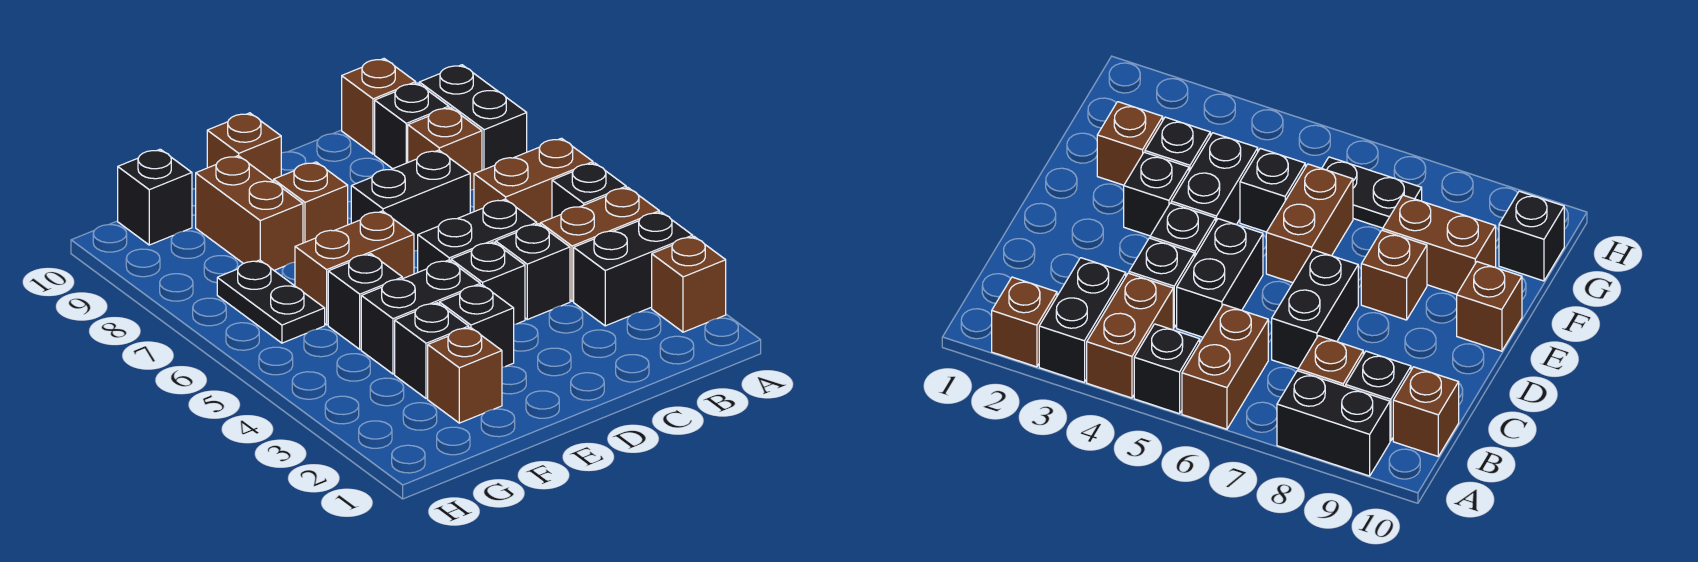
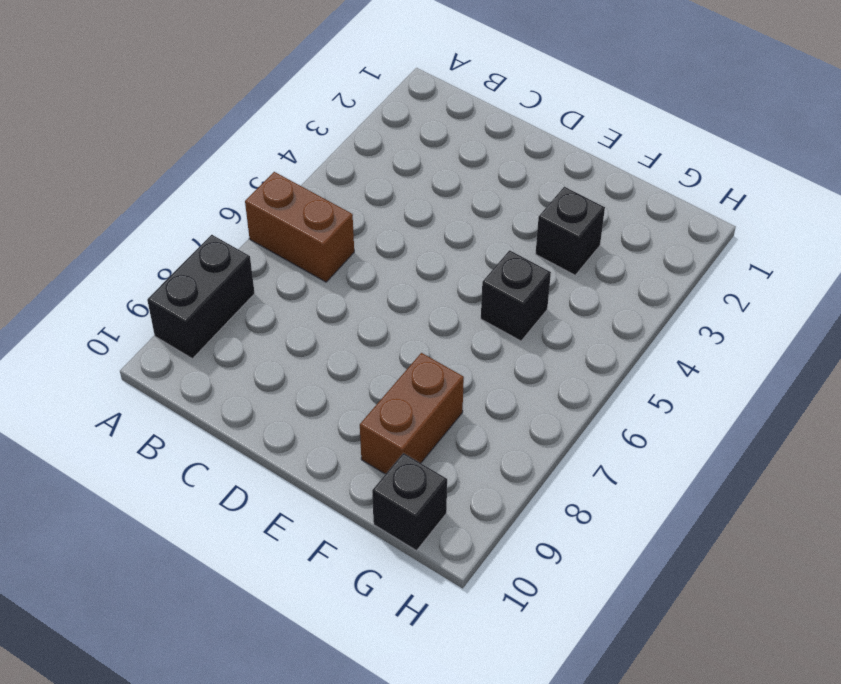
none -> brown 1x1 brick [652,237,726,332]
none -> black 1x2 brick [574,212,693,326]
none -> brown 1x2 brick [540,187,659,301]

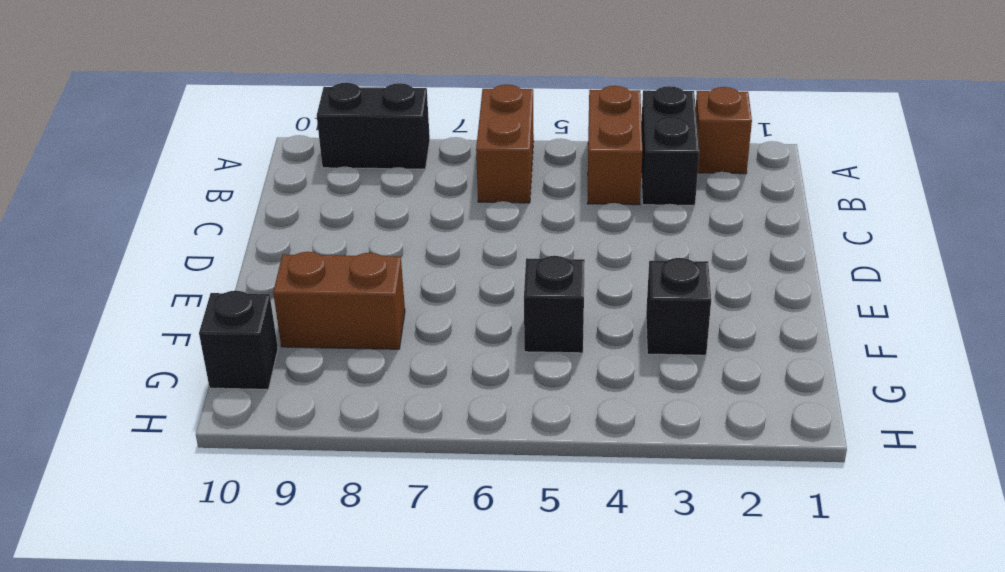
none -> black 1x1 brick [552,163,626,218]
none -> brown 1x1 brick [408,107,482,190]
none -> black 1x1 brick [375,83,449,169]

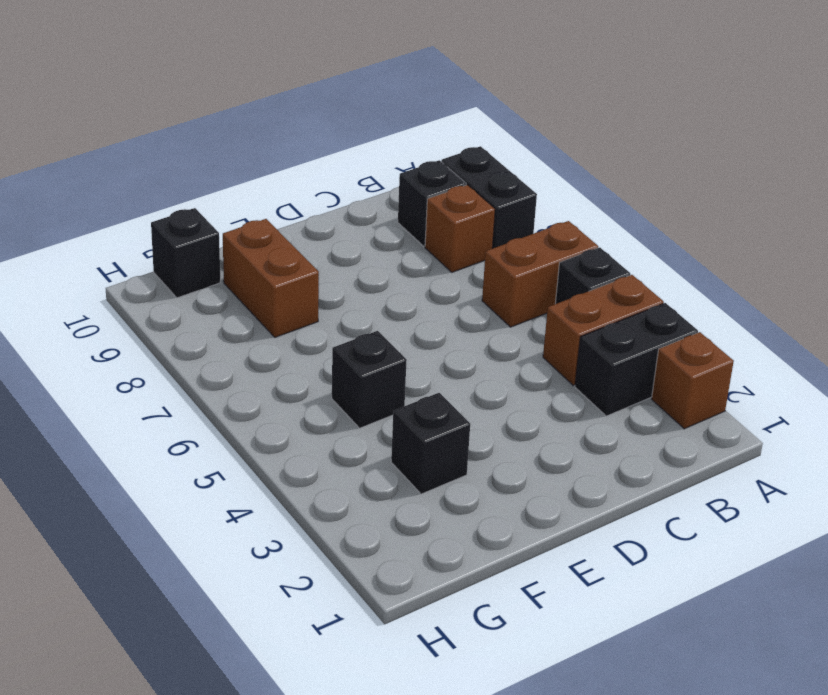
none -> brown 1x1 brick [342,59,416,154]
none -> black 1x1 brick [496,224,570,319]
none -> black 1x2 brick [418,199,537,272]

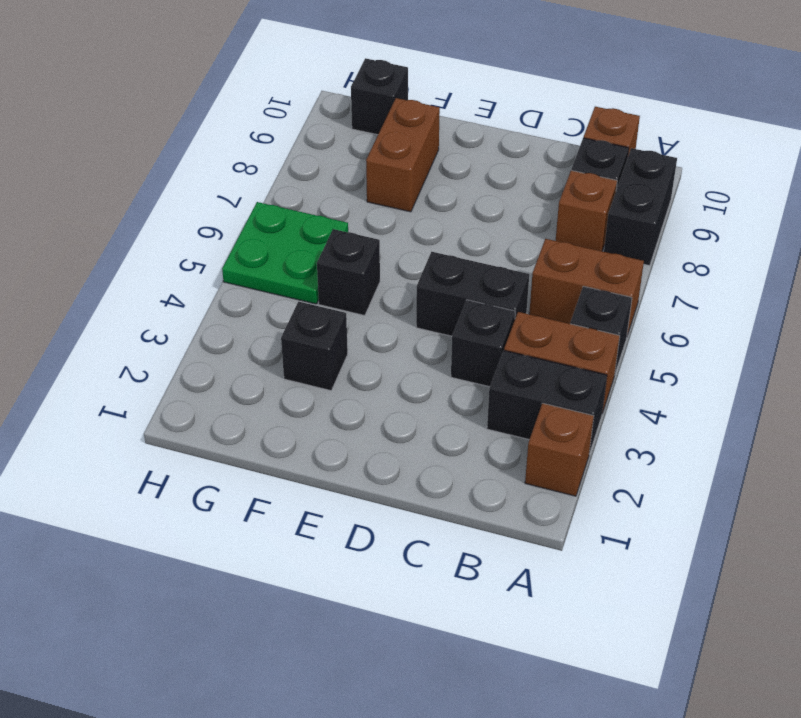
green 2x2 plate [222,202,348,304] -> black 1x2 plate [217,260,325,343]
none -> black 1x2 brick [351,150,470,251]
none -> black 1x1 brick [451,242,525,324]
none -> black 1x1 brick [439,285,514,367]

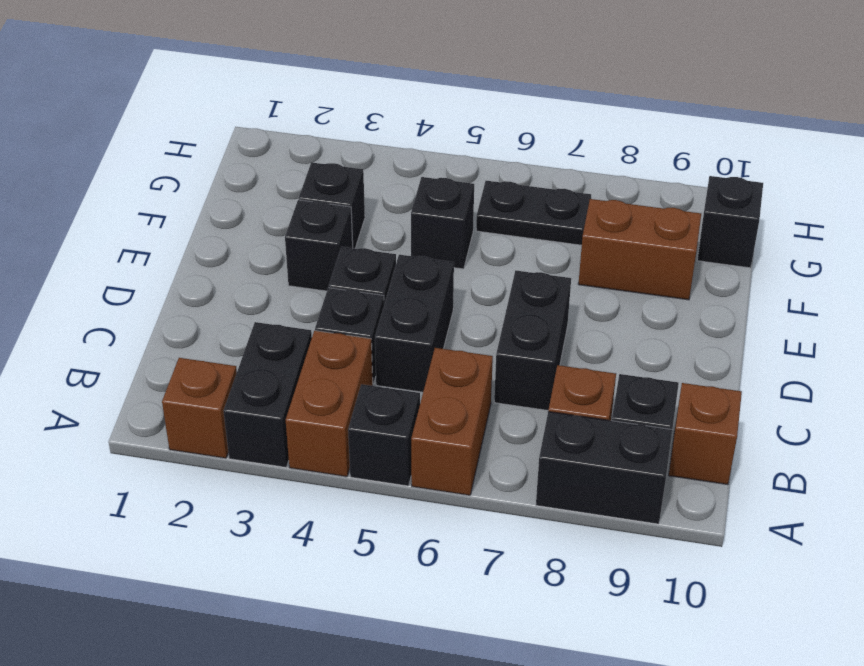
none -> black 1x2 brick [361,260,480,374]
none -> brown 1x2 brick [295,211,414,325]
none -> brown 1x1 brick [274,162,348,243]

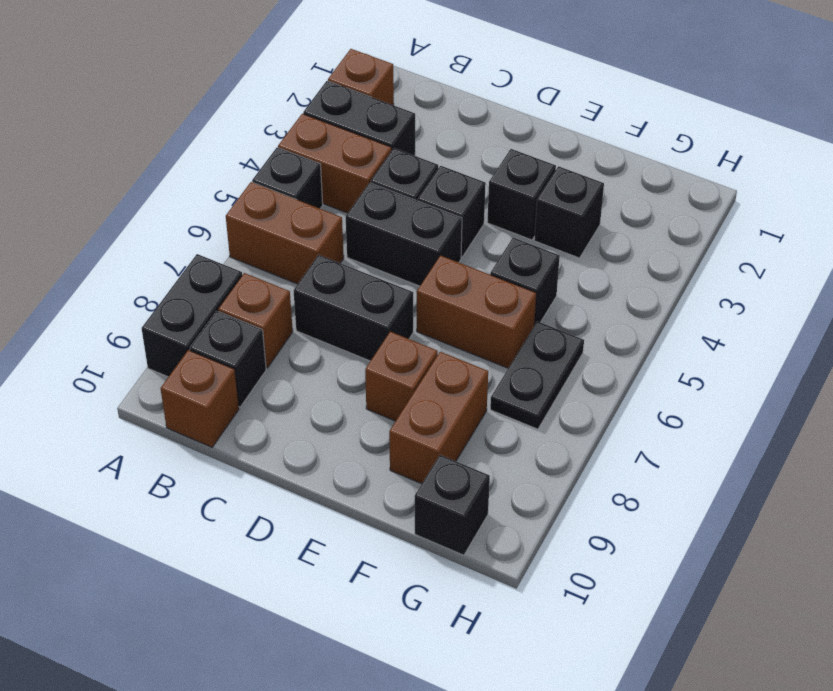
none -> black 1x2 brick [361,260,480,374]
none -> brown 1x1 brick [207,113,281,182]
none -> brown 1x1 brick [428,327,502,423]

